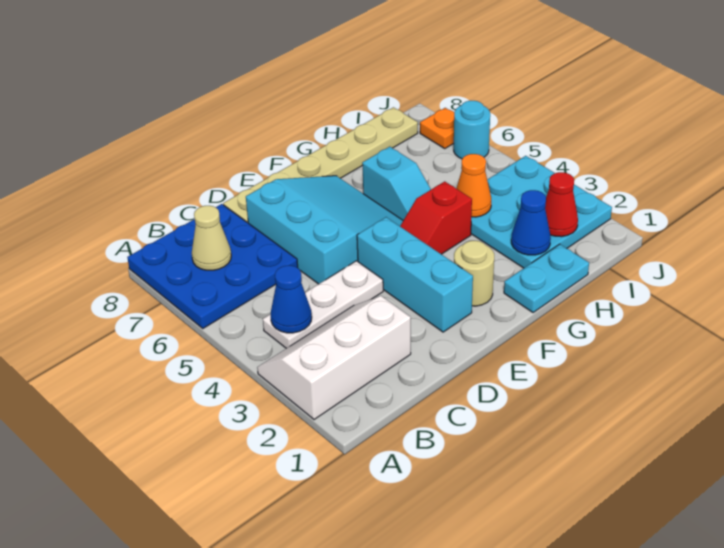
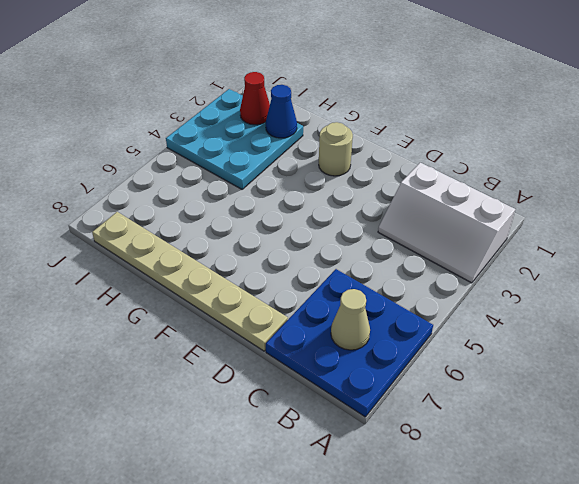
none -> white 1x3 plate [263,261,383,348]
none -> cyan 3x3 slope [246,176,403,284]
none -> cyan 1x3 brick [357,217,473,332]

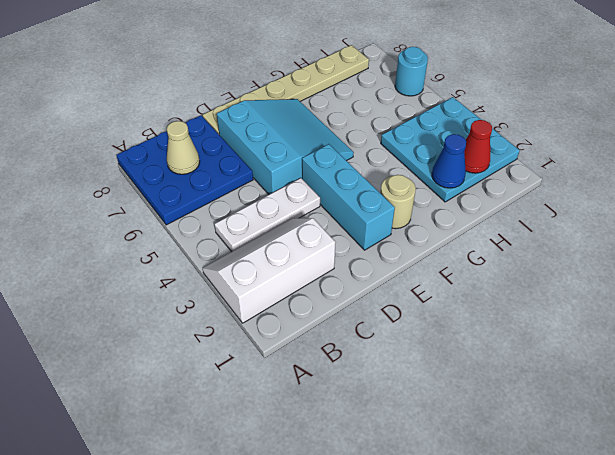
none -> red 1x2 slope [400,181,472,254]
none -> cyan 1x2 plate [504,244,589,313]
none -> cyan 1x2 slope [362,147,431,220]

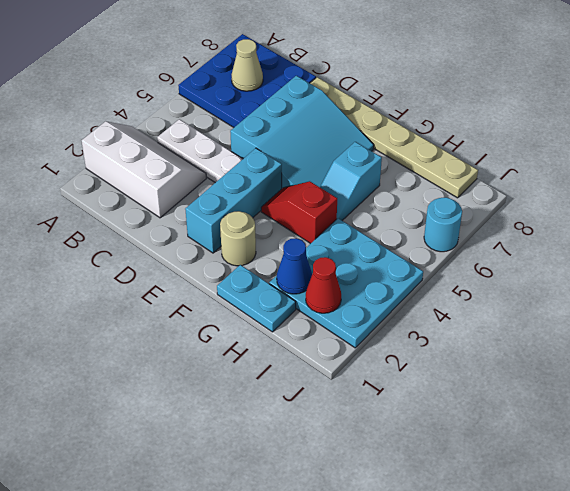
none -> orange 1x1 plate [420,108,454,148]
none -> blue 1x1 cone [271,265,312,333]
none -> orange 1x1 cone [456,154,491,217]

